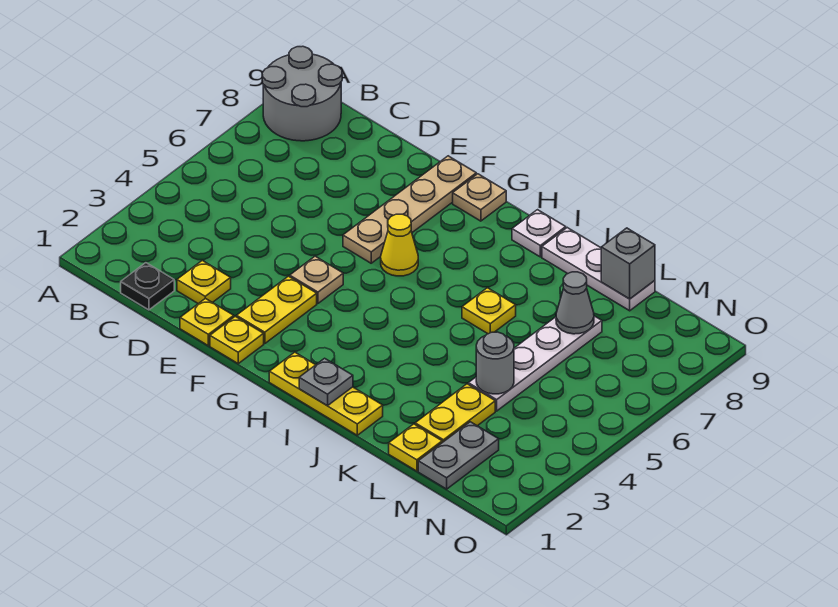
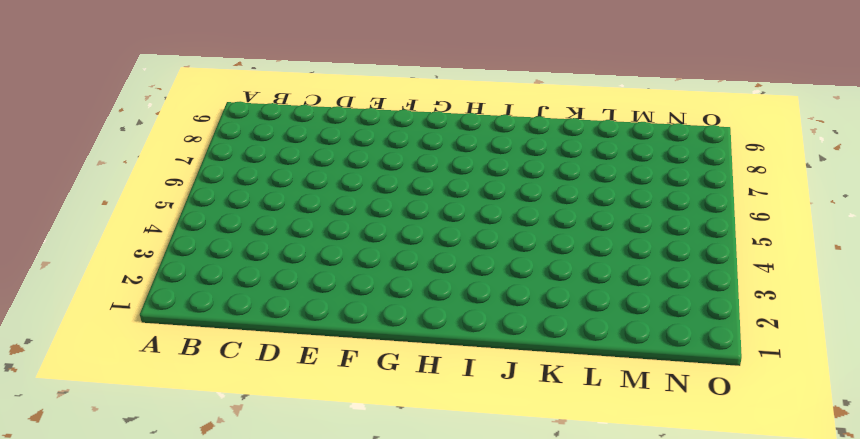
none -> grey 2x2 round brick [262,46,342,141]
none -> black 1x1 plate [121,263,174,310]
none -> yellow 1x1 plate [177,260,231,304]

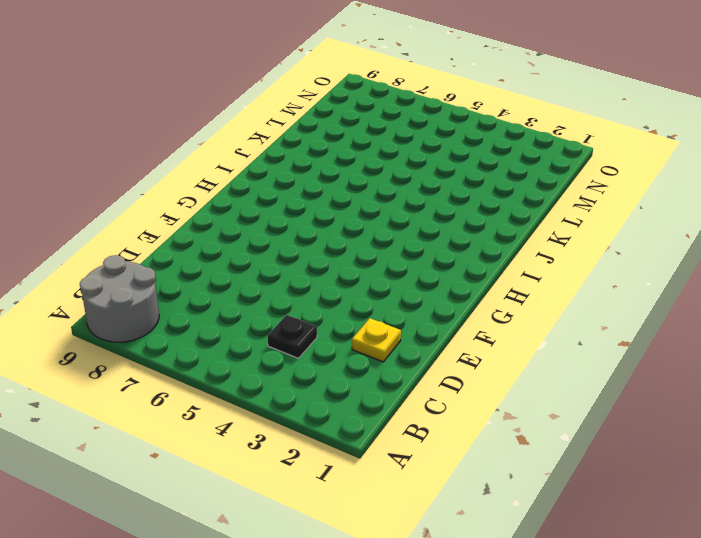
black 1x1 plate [268,315,317,358] -> black 1x1 plate moved to [121,263,174,310]
none -> yellow 1x1 plate [180,298,234,346]
none -> yellow 1x1 plate [210,316,264,363]
none -> yellow 1x2 plate [237,276,317,344]

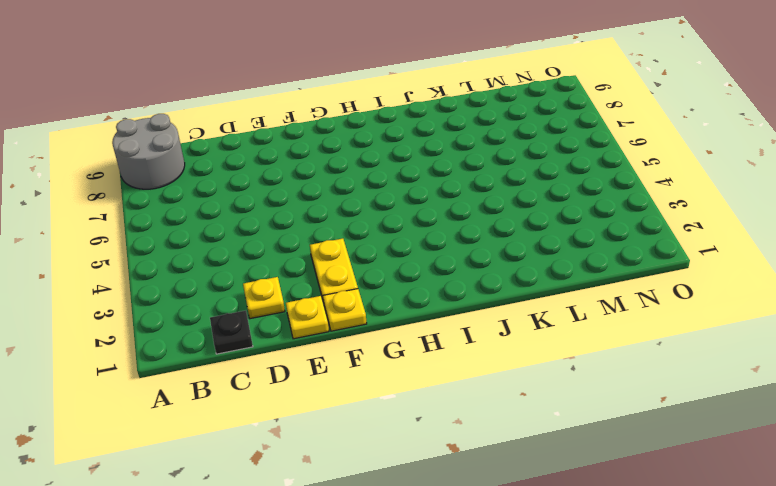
none -> tan 1x1 plate [290,256,343,303]
none -> tan 1x4 plate [343,156,476,263]
none -> yellow 1x1 cone [381,214,418,276]

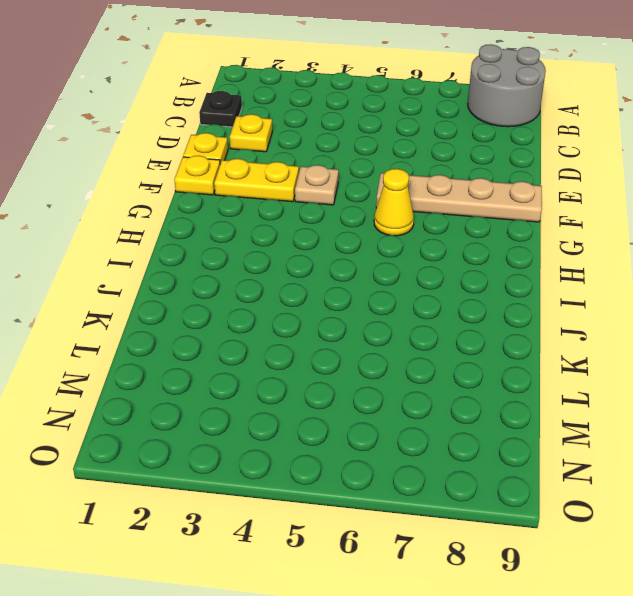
none -> tan 1x1 plate [453,174,506,221]
none -> yellow 1x3 plate [269,352,383,435]
none -> white 1x1 plate [512,210,566,257]

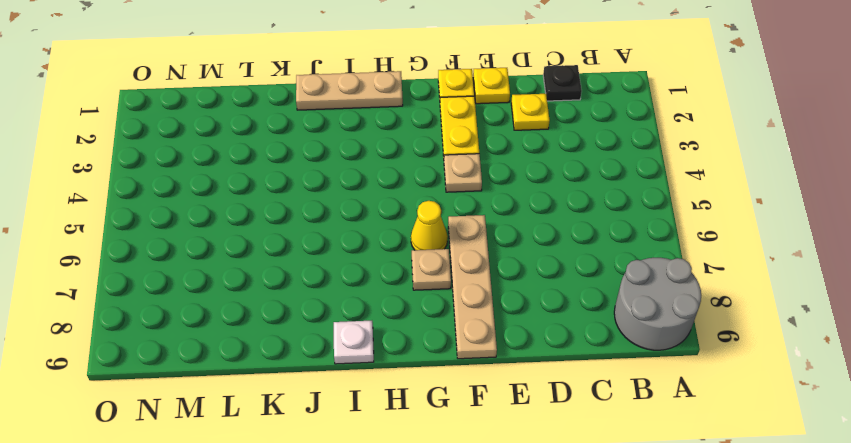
tan 1x1 plate [412,249,451,290] -> tan 1x1 plate moved to [453,174,506,221]
tan 1x3 plate [296,71,403,110] -> yellow 1x3 plate [269,352,383,435]
none -> yellow 1x1 plate [462,288,516,334]
none -> white 1x3 plate [542,228,655,311]
none -> yellow 1x1 plate [389,424,442,471]

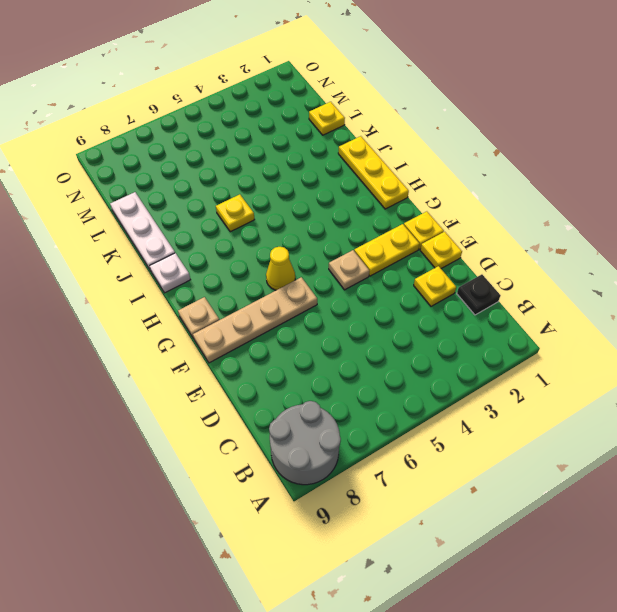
none -> yellow 1x2 plate [415,384,495,443]
none -> white 1x4 plate [468,316,602,411]
none -> grey 1x2 plate [418,422,499,489]

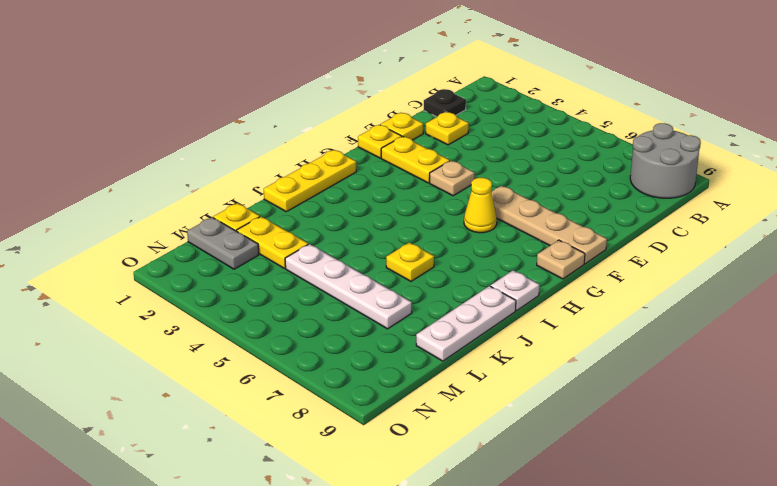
none -> grey 1x1 plate [299,358,353,406]
none -> grey 1x1 round brick [476,332,514,394]
none -> grey 1x1 cone [556,272,594,334]

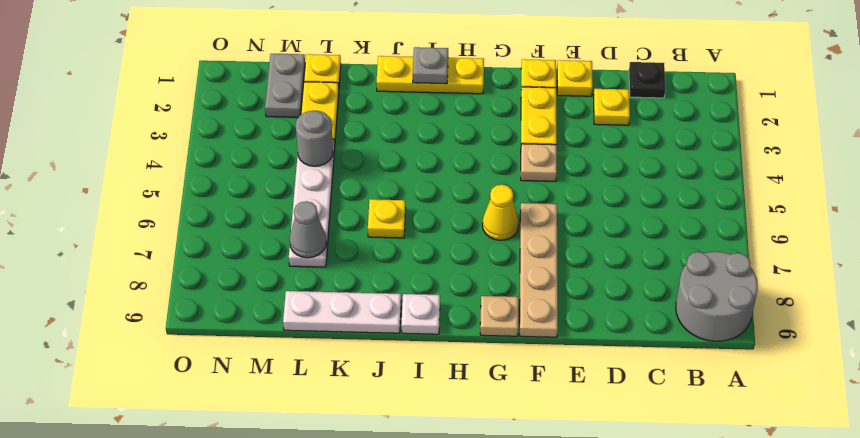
none -> grey 1x1 brick [601,228,655,299]

